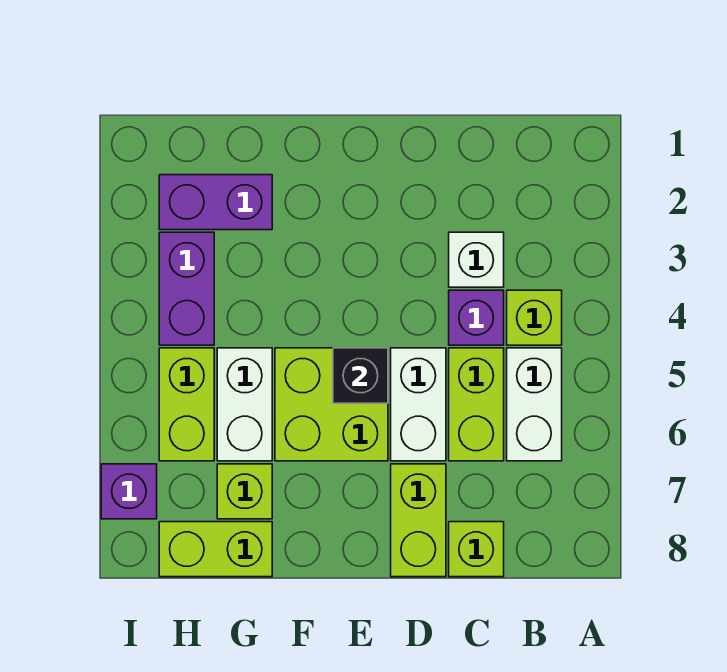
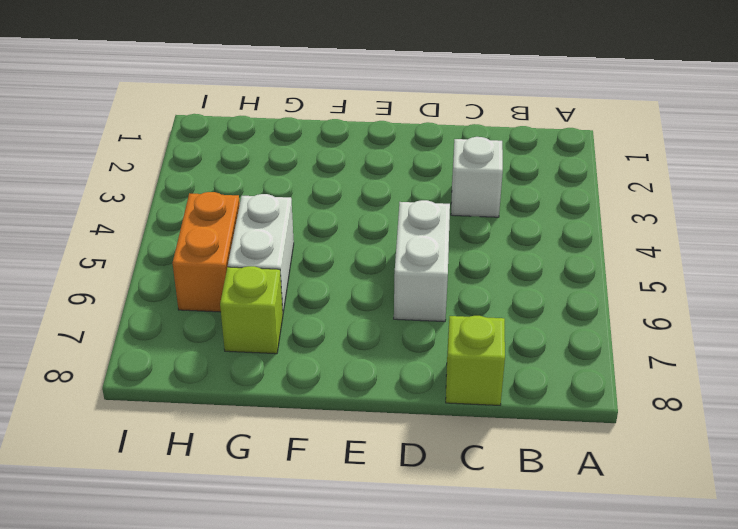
orange 1x2 brick [173,192,240,312] -> lime 1x2 brick [159,348,214,461]
none -> lime 1x1 brick [507,290,562,345]
none -> white 1x2 brick [507,348,562,461]
none -> purple 1x1 brick [449,290,504,345]

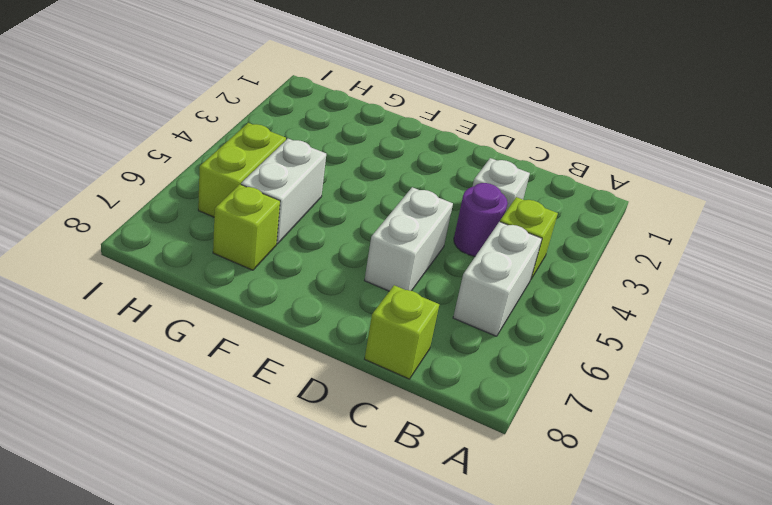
purple 1x1 round brick [454,183,508,256] -> purple 1x1 brick [449,290,504,345]
none -> lime 1x2 brick [449,348,504,461]
none -> lime 1x2 brick [391,464,446,577]
none -> lime 2x2 brick [275,348,388,461]

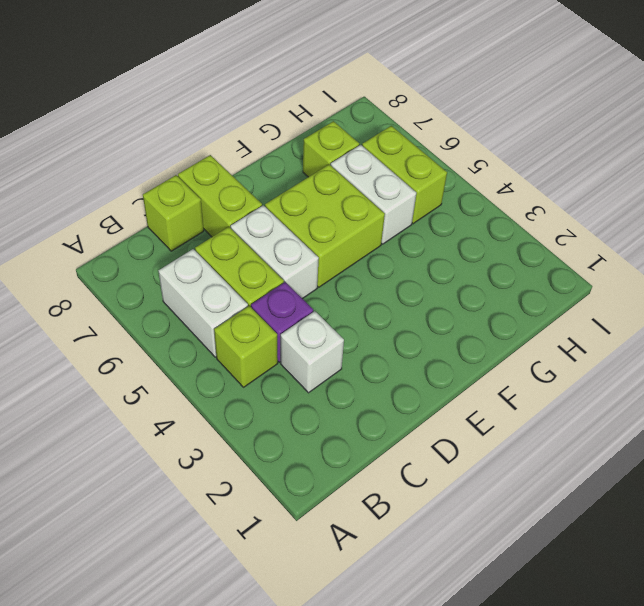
none -> purple 1x2 brick [159,175,272,230]
none -> lime 1x2 brick [159,522,272,577]
none -> purple 1x2 brick [159,232,214,345]

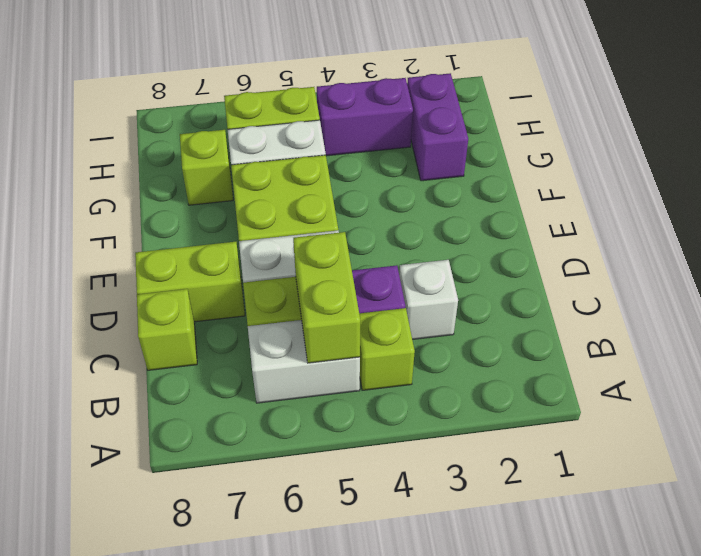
lime 1x2 brick [293,232,360,363] -> lime 1x2 brick moved to [159,522,272,577]
none -> purple 1x1 brick [101,464,157,519]
none -> black 1x1 brick [333,348,388,403]

